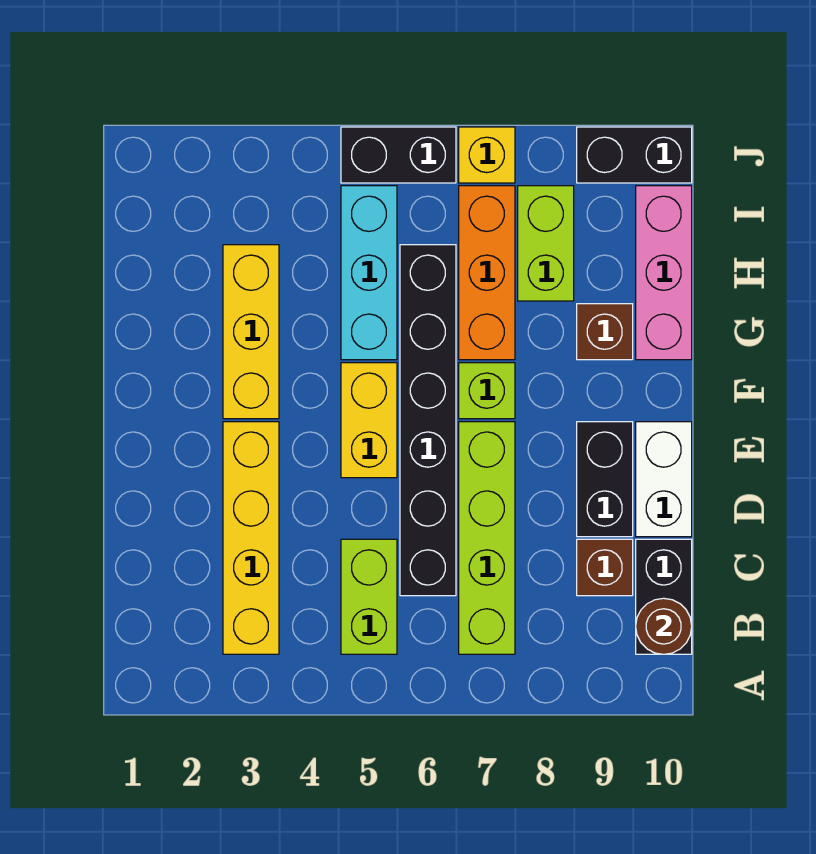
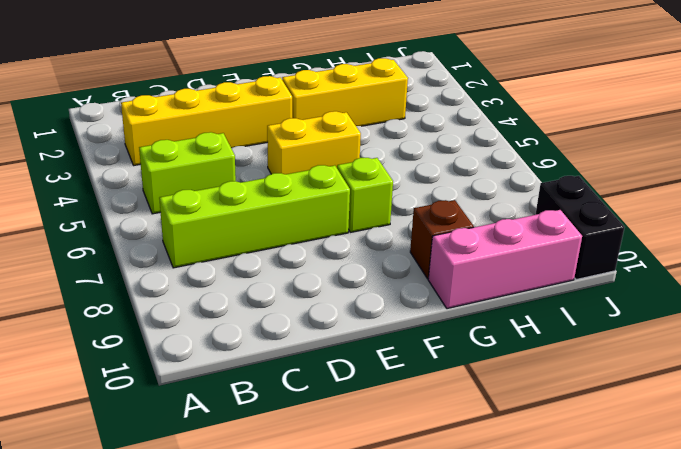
none -> black 1x2 brick [636,539,692,654]
none -> black 1x6 brick [400,245,456,596]
none -> brown 1x1 brick [577,539,633,596]

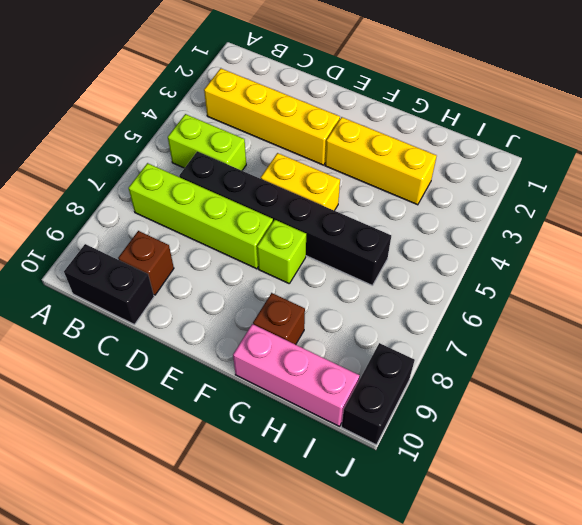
none -> black 1x2 brick [577,422,633,537]
none -> white 1x2 brick [636,422,692,537]
none -> cyan 1x3 brick [341,186,397,360]

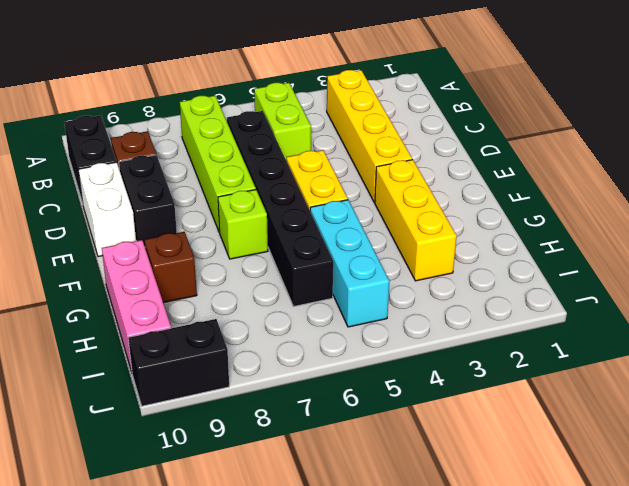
none -> orange 1x3 brick [459,186,515,360]
none -> lime 1x2 brick [518,186,574,301]
none -> black 1x2 brick [341,127,456,183]

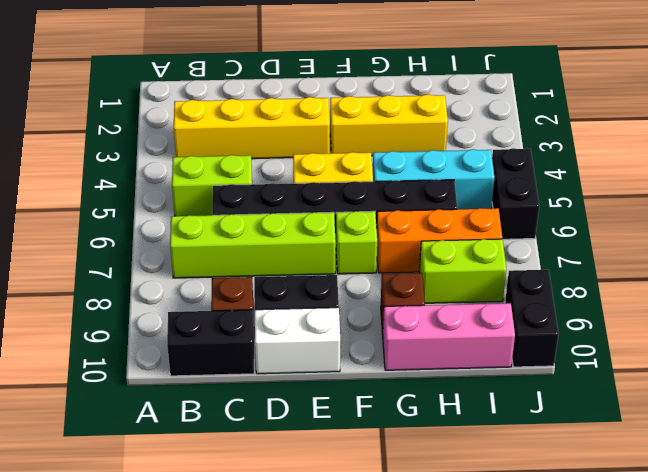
none -> yellow 1x1 brick [459,127,515,183]
none -> brown 1x1 round brick [636,598,692,654]

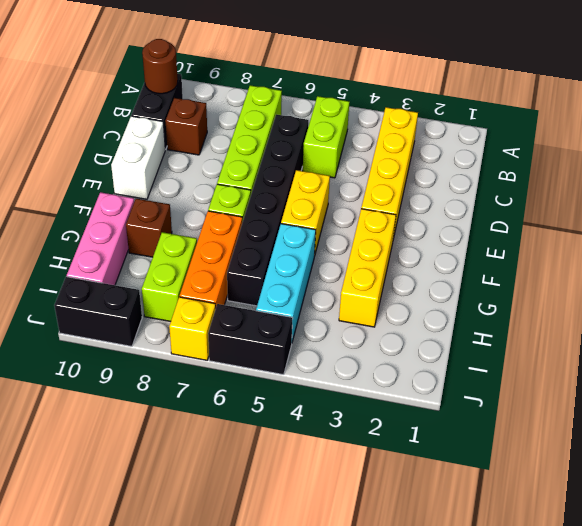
none -> black 1x2 brick [577,422,633,537]

